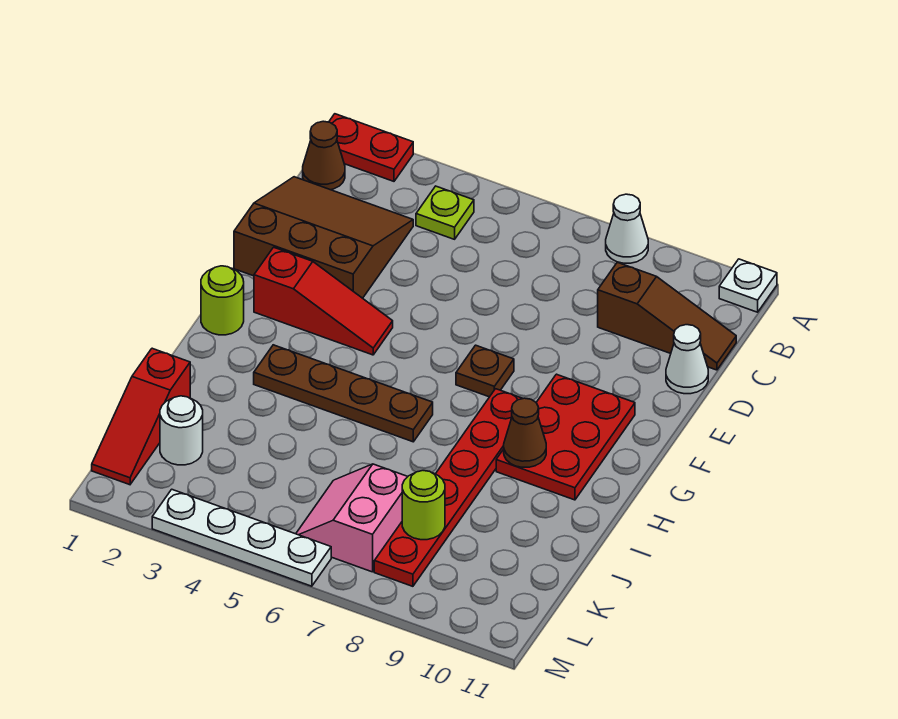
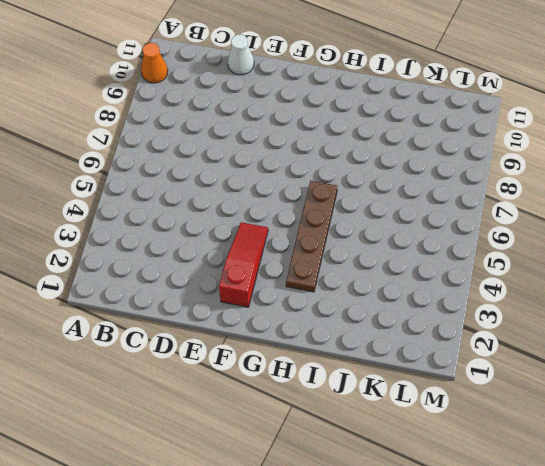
orange 1x1 cone [141,43,168,83] -> none
none -> red 1x2 plate [329,114,413,181]
none -> white 1x1 cone [606,194,648,263]
none -> white 1x1 plate [719,259,777,312]

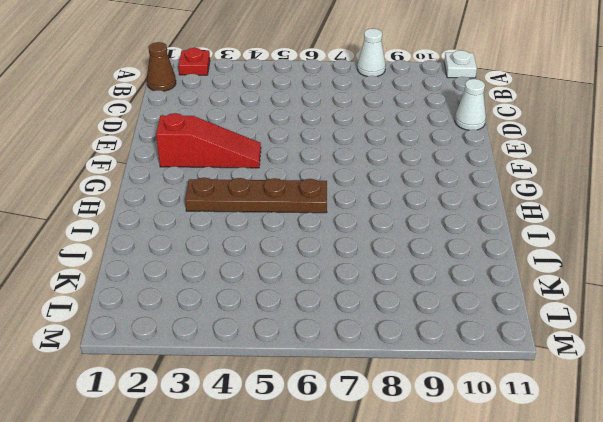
red 1x1 plate [178,48,210,75] -> red 1x2 plate [329,114,413,181]
none -> lime 1x1 plate [416,186,474,239]
none -> brown 3x3 slope [234,177,413,298]
none -> brown 1x3 slope [598,262,736,370]

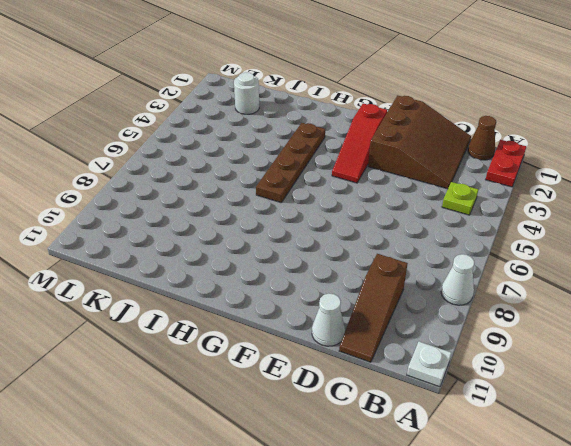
none -> brown 1x1 plate [456,345,514,397]
none -> red 2x3 plate [496,374,635,500]
none -> lime 1x1 round brick [201,266,244,335]

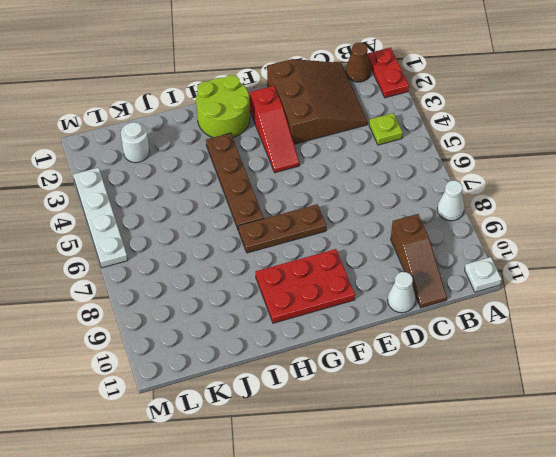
brown 1x3 plate [238,204,326,253] -> brown 1x1 plate [456,345,514,397]
lime 2x2 round brick [196,75,250,137] -> lime 1x1 round brick [201,266,244,335]
none -> red 1x6 plate [374,389,523,586]
none -> red 1x3 slope [92,348,190,485]
none -> pink 2x2 slope [296,464,408,572]

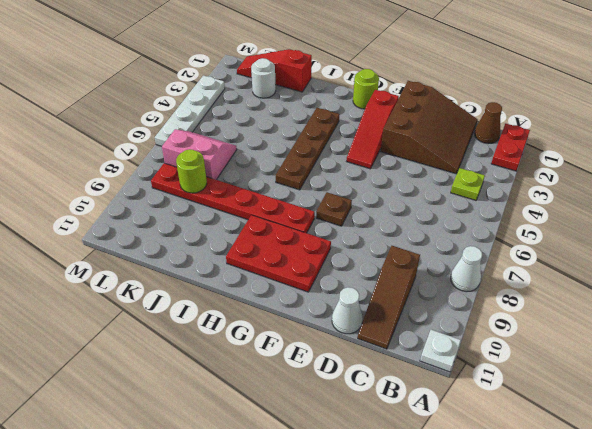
none -> brown 1x1 cone [504,398,546,467]

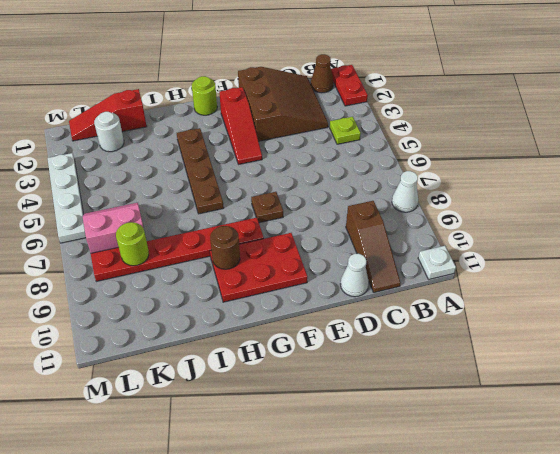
brown 1x1 round brick [210,226,240,269] -> brown 1x1 cone [504,398,546,467]

